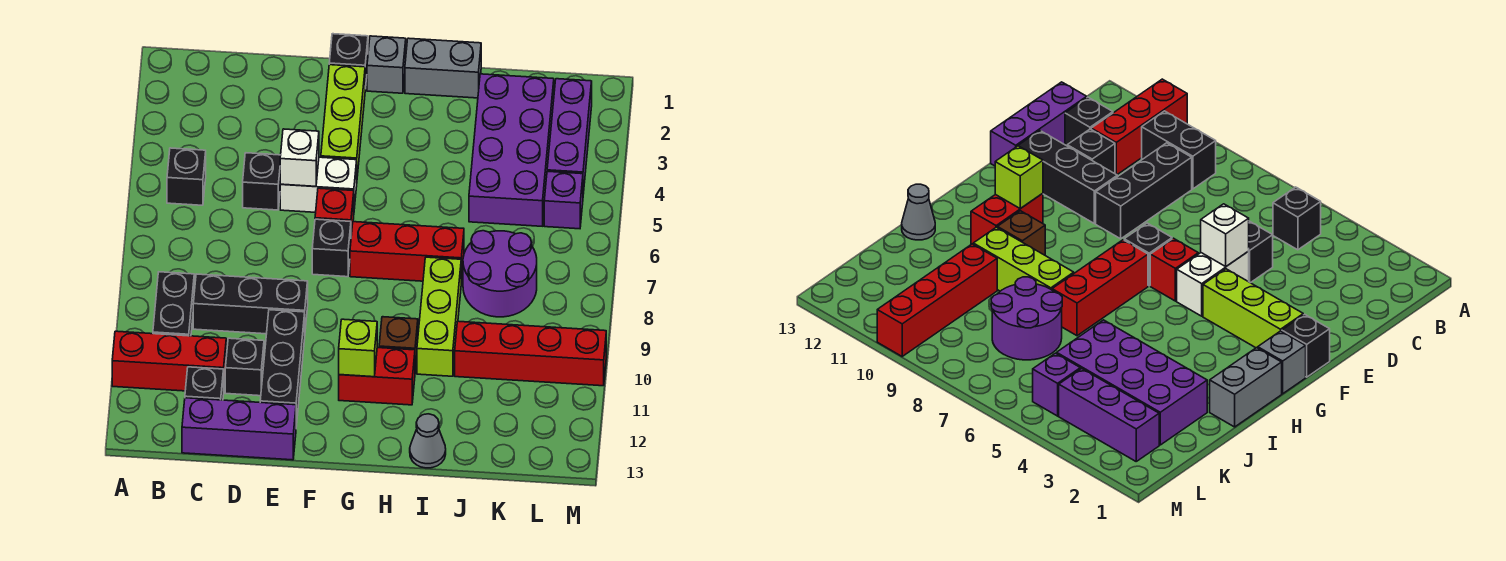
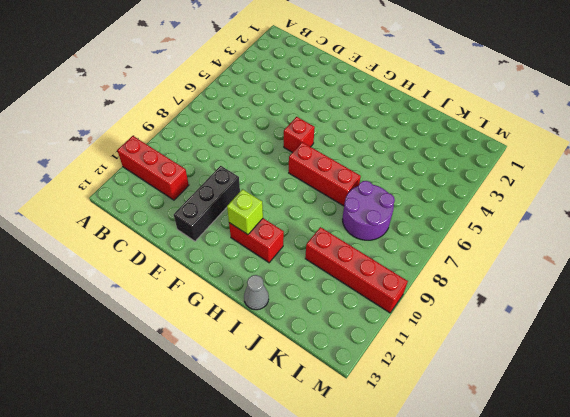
none -> black 1x1 brick [167,148,206,205]
none -> black 1x2 brick [153,272,194,336]
none -> black 1x3 brick [193,274,308,334]

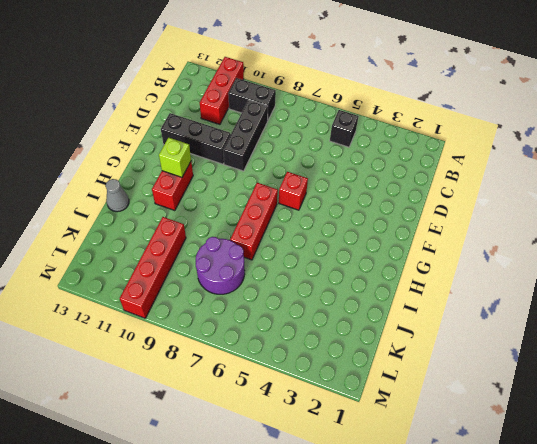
none -> black 1x1 brick [185,367,224,400]
none -> purple 1x3 brick [182,398,296,460]
none -> black 1x1 brick [243,153,281,210]

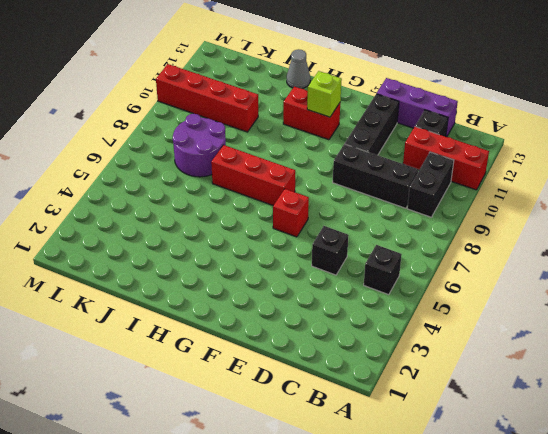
none -> black 1x1 brick [225,338,264,396]
none -> white 1x2 brick [280,157,357,212]
none -> black 1x1 brick [329,34,368,89]

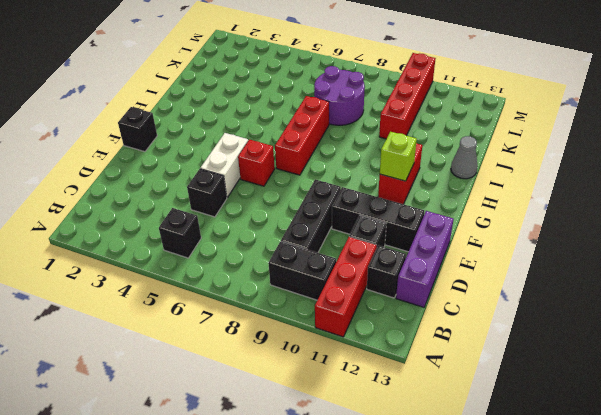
none -> lime 1x3 brick [321,65,365,176]
none -> black 1x1 brick [312,219,351,277]
none -> grey 1x1 brick [367,36,406,93]

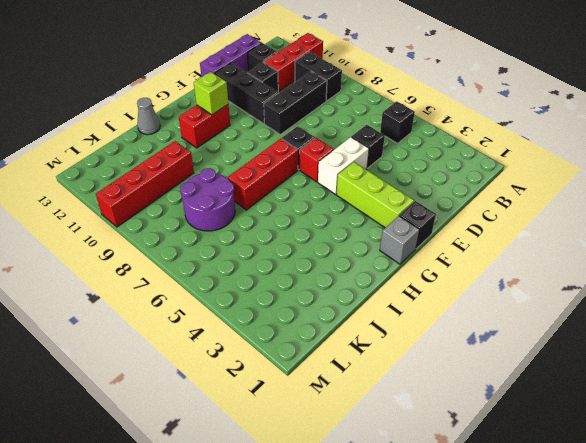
none -> grey 1x2 brick [405,38,481,98]
none -> brown 1x1 brick [379,317,418,370]
none -> lime 1x3 brick [417,257,461,376]

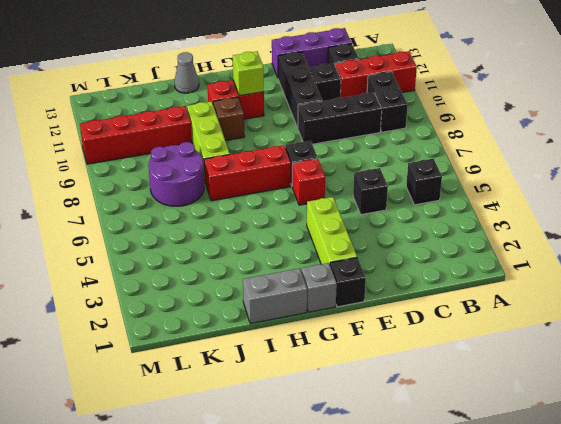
none -> white 1x2 brick [280,157,357,212]
none -> purple 2x4 brick [469,74,554,226]
none -> purple 1x3 brick [547,79,592,194]

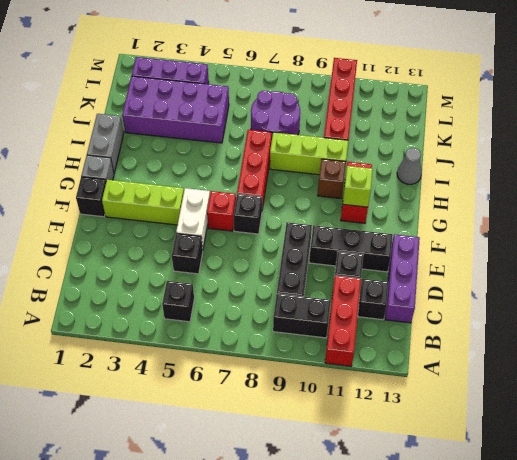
none -> purple 1x1 brick [544,171,583,229]
none -> white 1x1 brick [280,129,319,186]

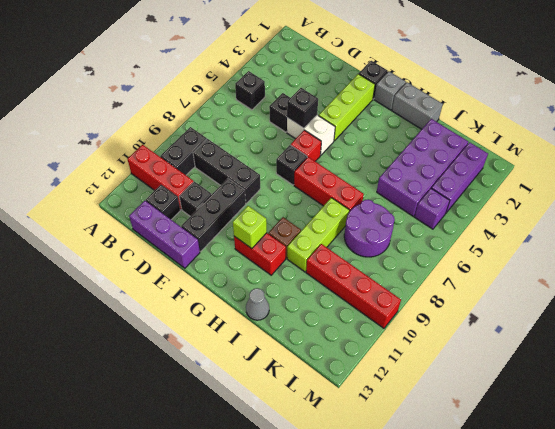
black 1x1 brick [287,88,318,128] -> white 1x1 brick [280,129,319,186]

